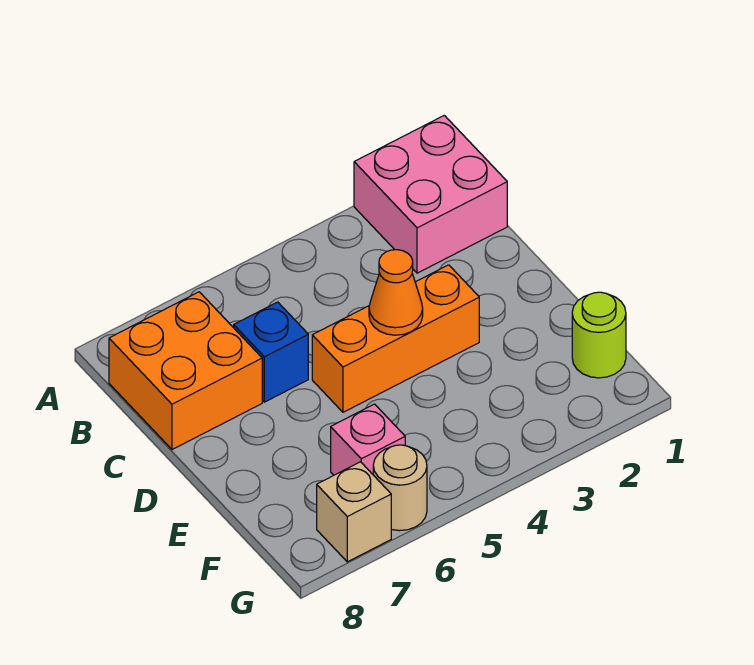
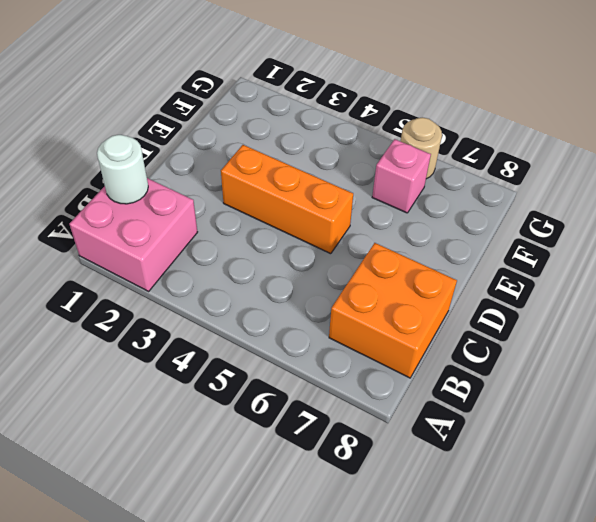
white 1x1 round brick [97,135,148,204] -> none
none -> blue 1x1 brick [234,302,308,402]
none -> lime 1x1 round brick [572,292,626,378]

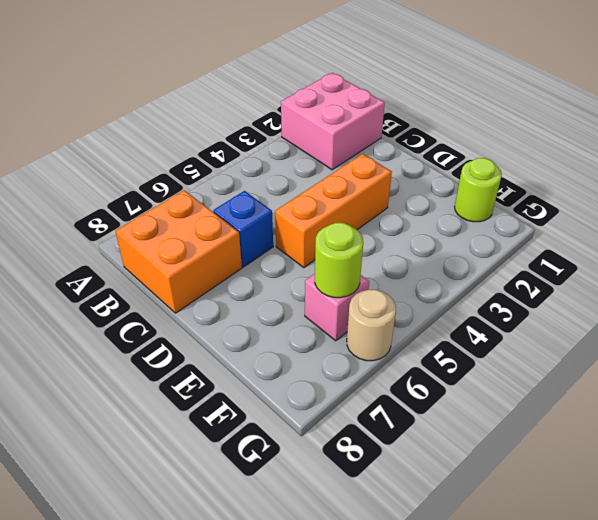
lime 1x1 round brick [315,223,363,298] -> none
none -> tan 1x1 brick [317,462,391,562]
none -> orange 1x1 cone [369,250,423,335]

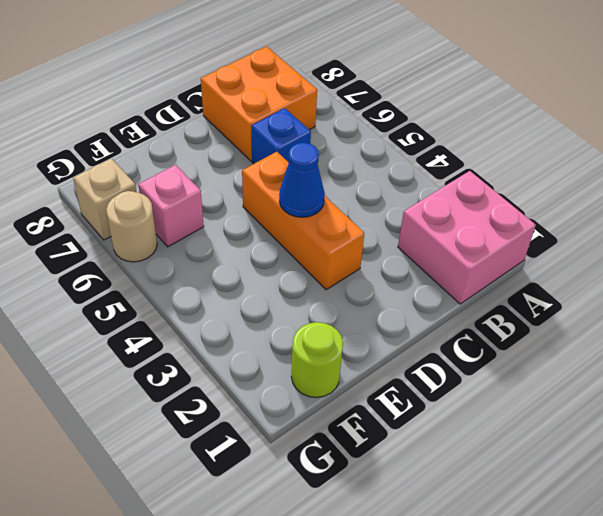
blue 1x1 cone [279,143,325,217] -> orange 1x1 cone [369,250,423,335]

